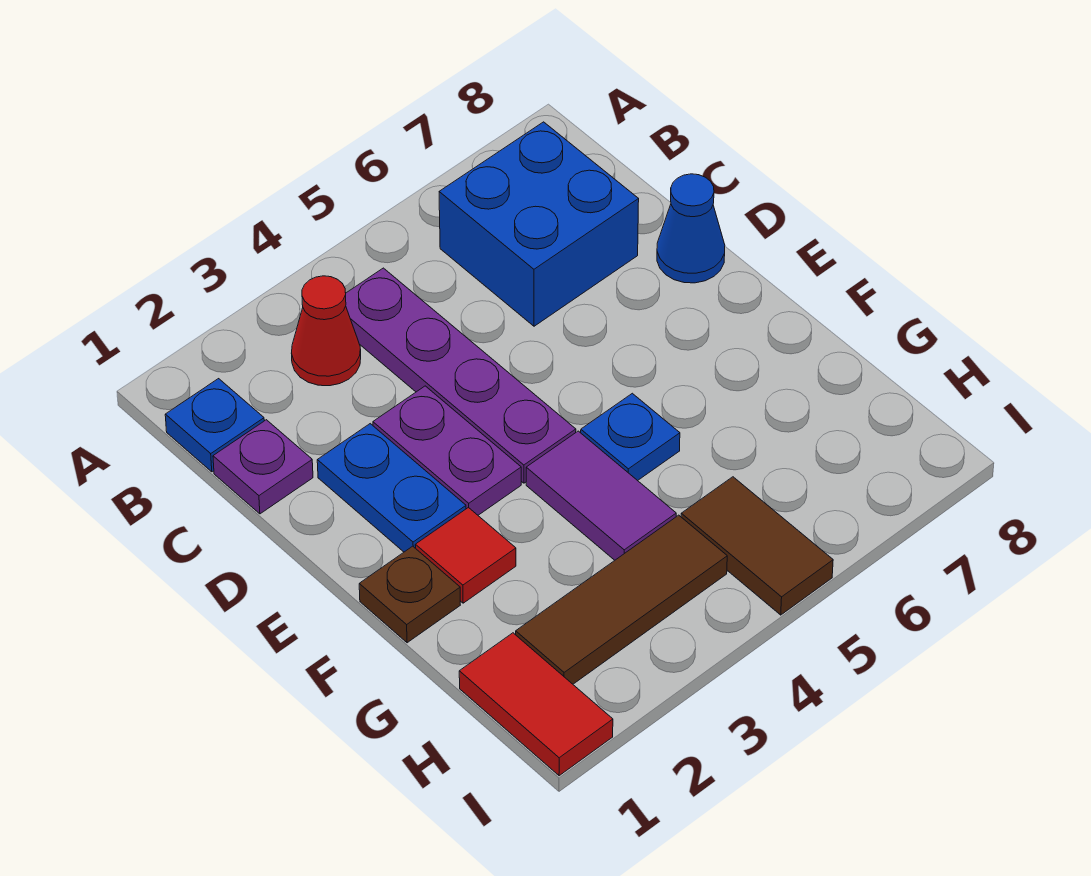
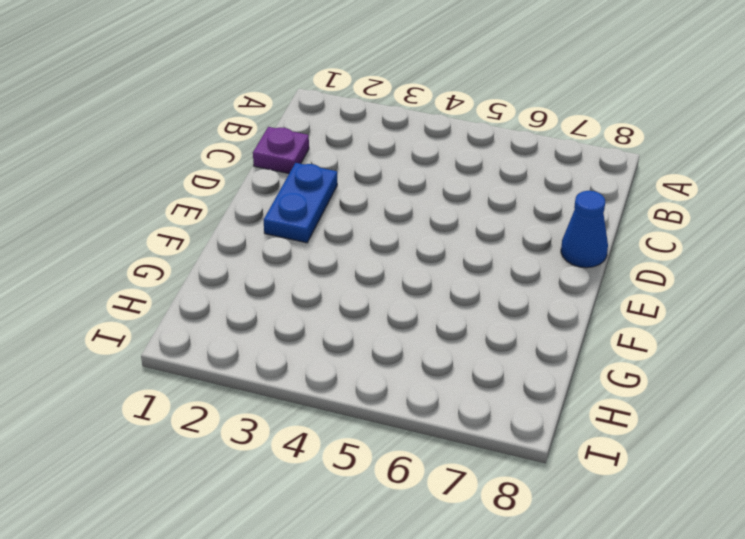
none -> blue 1x1 plate [165,379,264,472]
none -> red 1x1 cone [292,276,361,386]
none -> purple 1x4 plate [346,268,576,483]

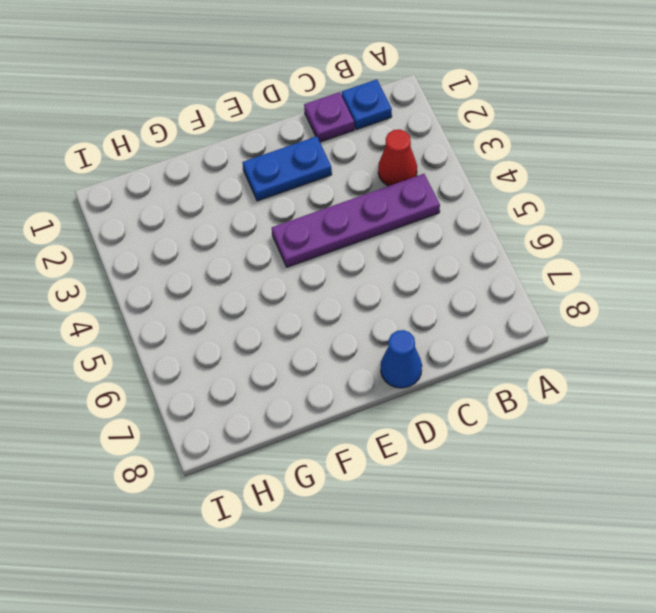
none -> blue 2x2 brick [439,122,639,326]
none -> purple 1x2 plate [373,386,521,515]
none -> brown 1x1 plate [359,546,460,643]

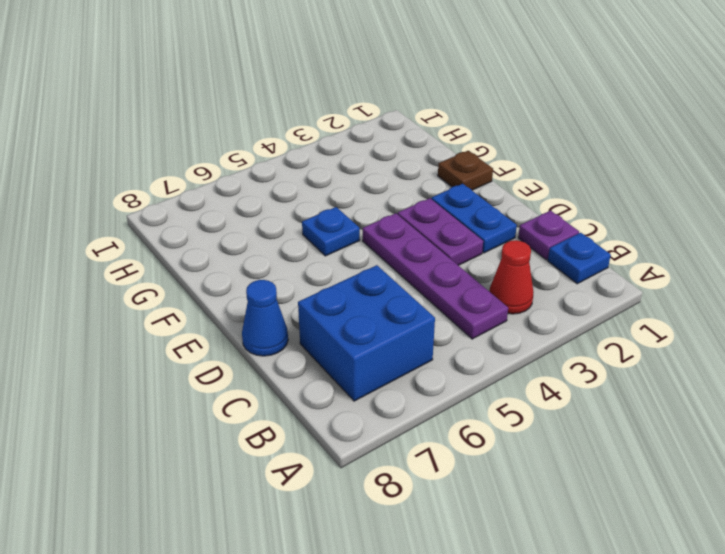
none -> red 1x1 tile [415,507,516,603]
none -> purple 1x2 tile [526,431,676,560]
none -> red 1x2 tile [459,633,613,776]

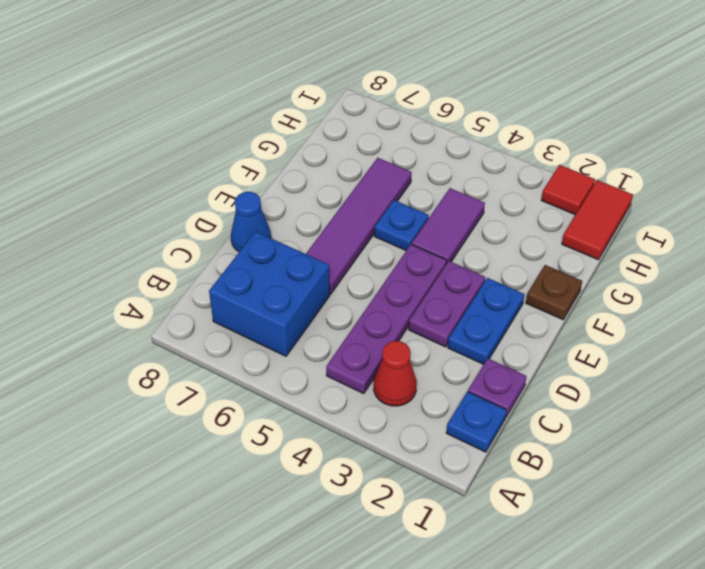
purple 1x4 tile [306,158,412,294] -> none
red 1x1 tile [541,165,595,215] -> red 1x1 tile moved to [415,507,516,603]
none -> brown 1x3 tile [516,515,727,684]
none -> brown 1x2 tile [681,477,833,615]

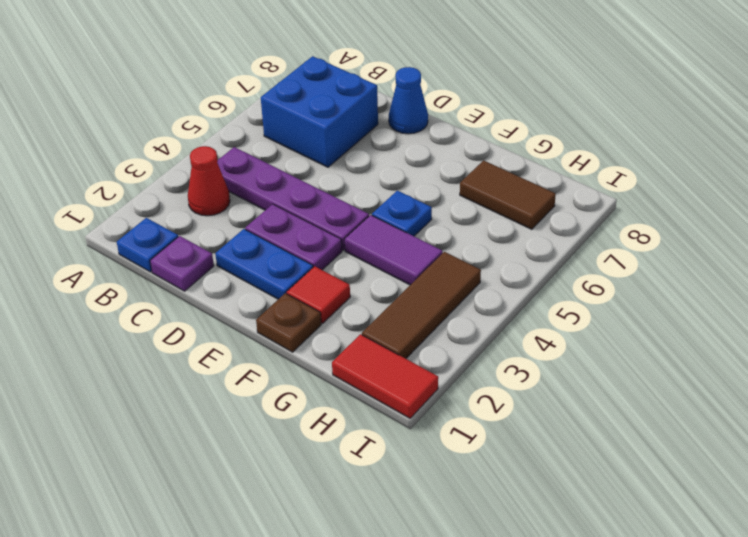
brown 1x2 tile [460,160,556,229] -> brown 1x2 tile moved to [681,477,833,615]

